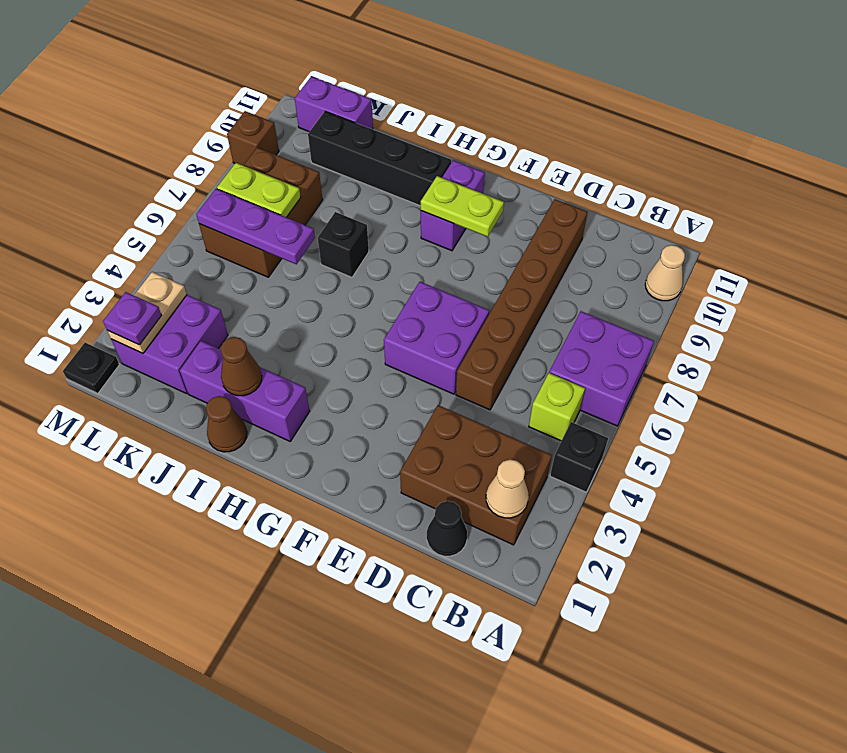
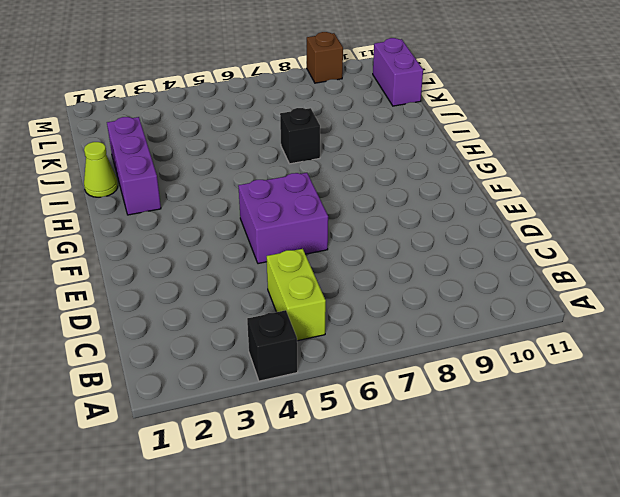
lime 1x2 brick [267,249,326,341] -> lime 1x1 brick [529,373,585,441]
lime 1x1 cone [84,142,118,197] -> brown 1x1 cone [206,396,247,452]
none -> purple 2x2 brick [549,311,654,426]
none -> tan 1x1 cone [645,245,685,301]
none -> brown 2x3 brick [400,405,552,545]

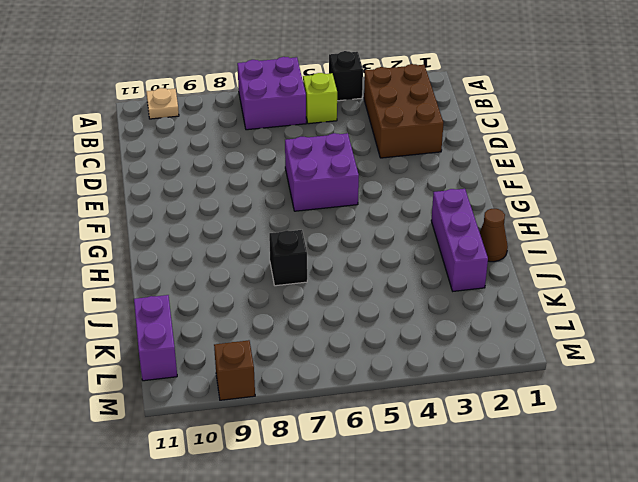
tan 1x1 plate [146,88,179,119] -> tan 1x1 cone [645,245,685,301]
none -> black 1x1 cone [427,501,467,556]
none -> brown 1x6 brick [456,199,588,410]
none -> purple 1x2 brick [421,160,485,251]

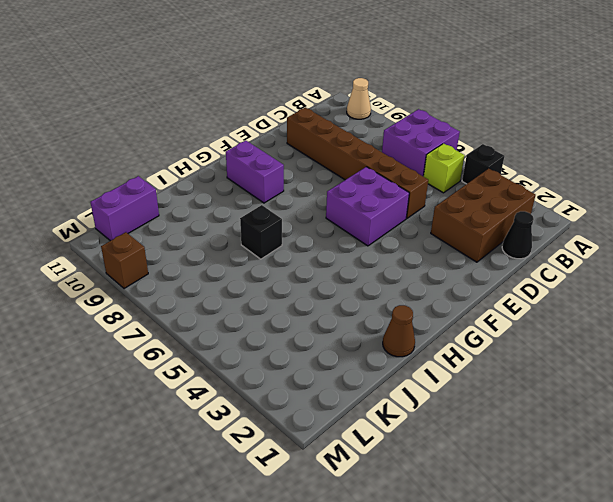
none -> purple 1x3 brick [180,341,310,441]
none -> black 1x4 brick [308,111,451,206]
none -> purple 2x2 brick [111,295,228,394]

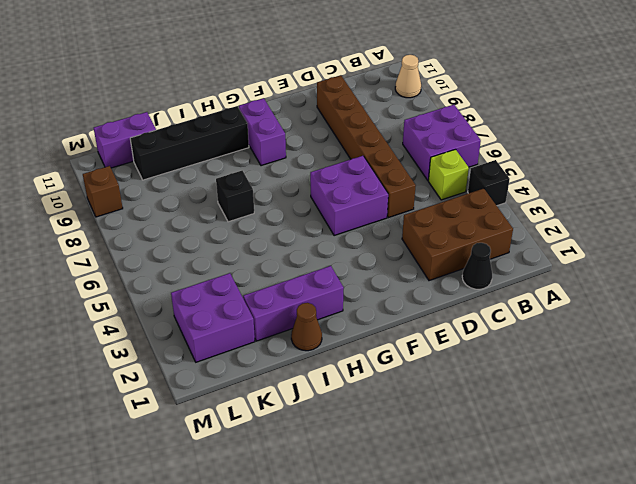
none -> brown 2x3 brick [199,148,323,277]
none -> black 1x1 plate [63,343,119,393]
none -> tan 1x1 cone [486,460,529,518]

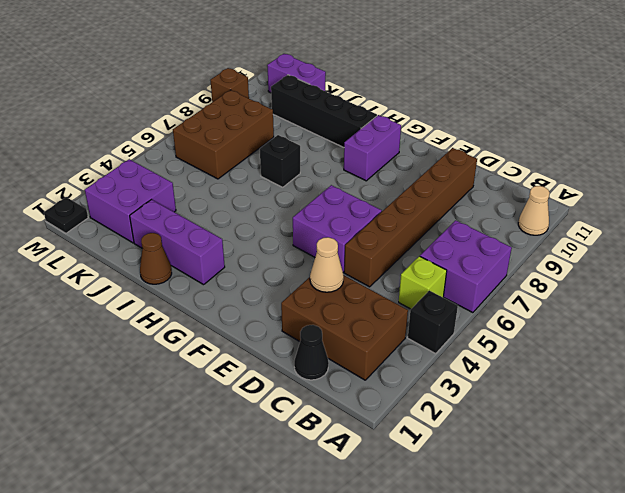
tan 1x1 cone [310,237,344,292] -> tan 1x1 cone moved to [486,460,529,518]
none -> lime 1x2 plate [421,176,504,237]
none -> brown 1x1 cone [221,337,262,396]
none -> purple 1x3 plate [196,189,315,264]

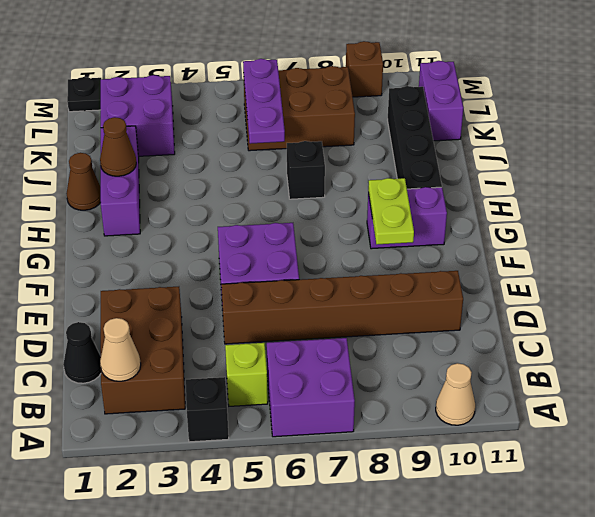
none -> lime 1x2 plate [217,163,301,217]
none -> tan 1x2 plate [107,272,187,353]
none -> purple 1x1 plate [103,292,162,345]

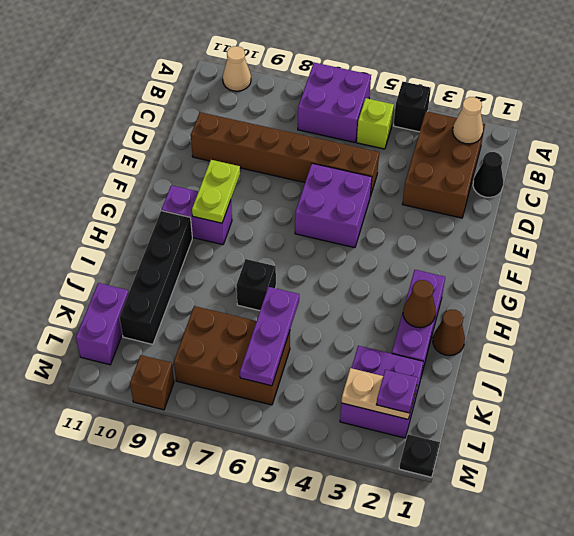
none -> lime 1x2 plate [217,163,301,217]

